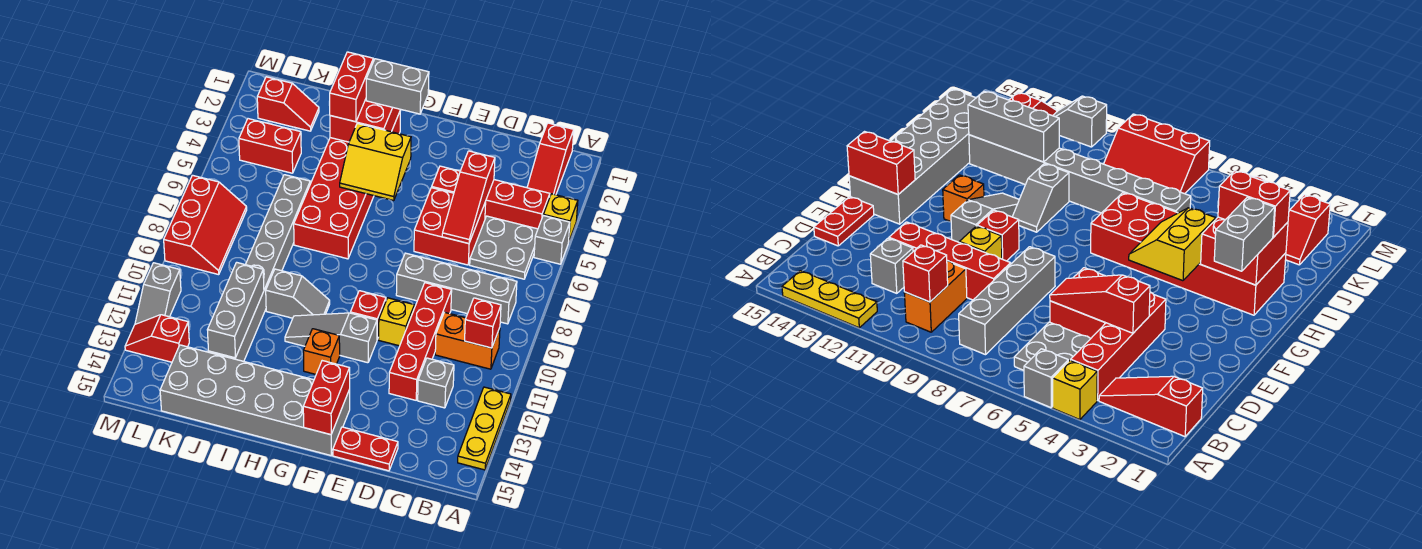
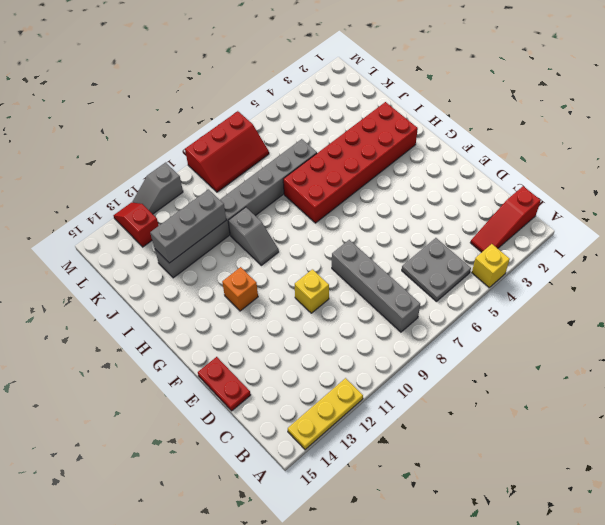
none -> grey 1x1 brick [534,216,570,264]
none -> red 1x4 brick [432,166,550,229]
none -> orange 1x2 brick [435,312,500,369]
none -> grey 1x1 brick [418,358,454,408]

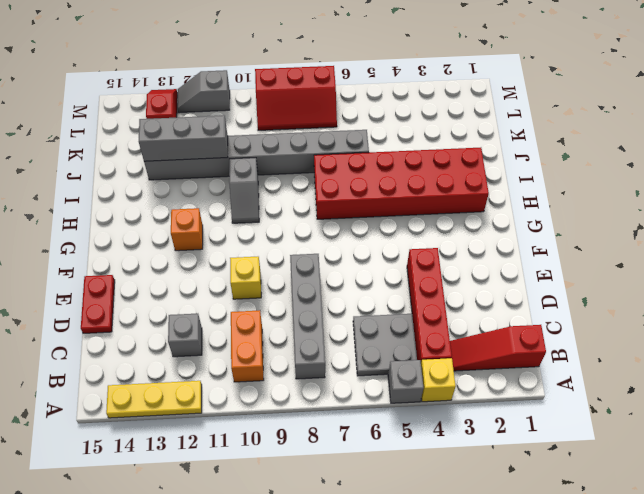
none -> red 2x2 brick [414,188,486,265]
none -> red 1x4 brick [389,283,452,400]
none -> red 1x1 brick [350,291,386,339]
none -> grey 1x3 slope [285,313,377,363]

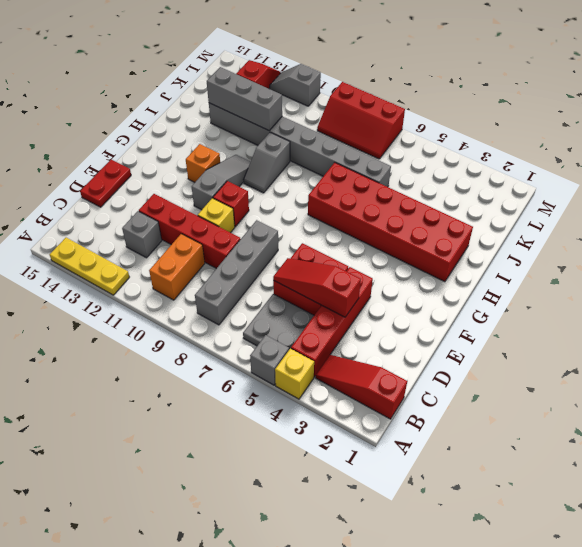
none -> grey 2x6 brick [160,345,350,455]
none -> red 1x2 slope [257,77,319,131]
none -> red 1x2 brick [239,119,301,173]
none -> red 1x1 brick [465,298,501,348]

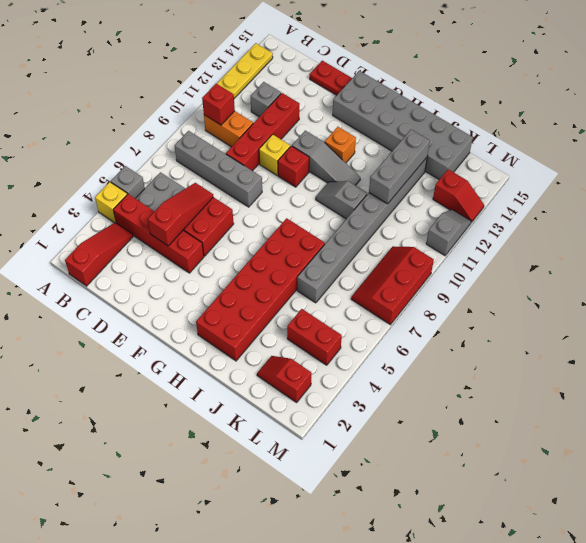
none -> red 1x2 brick [303,361,350,435]
none -> yellow 2x2 slope [340,123,411,201]
none -> red 2x2 brick [330,99,401,142]
none -> grey 1x2 brick [366,59,429,114]

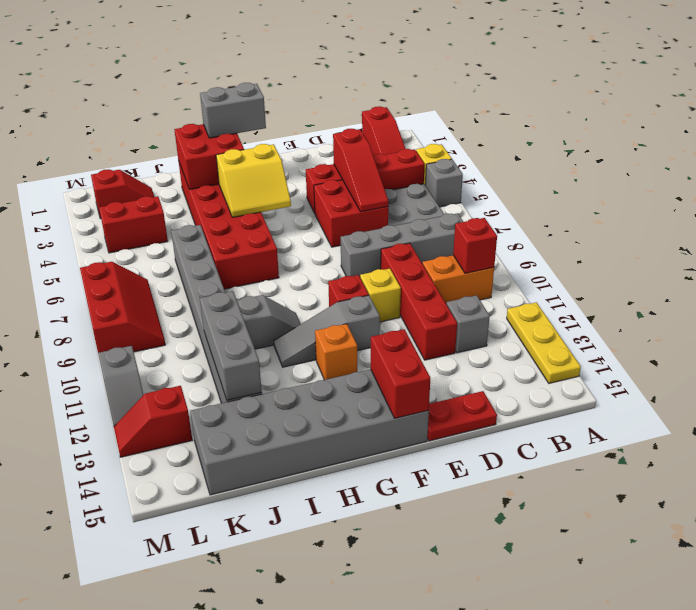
none -> red 1x2 brick [330,52,373,122]

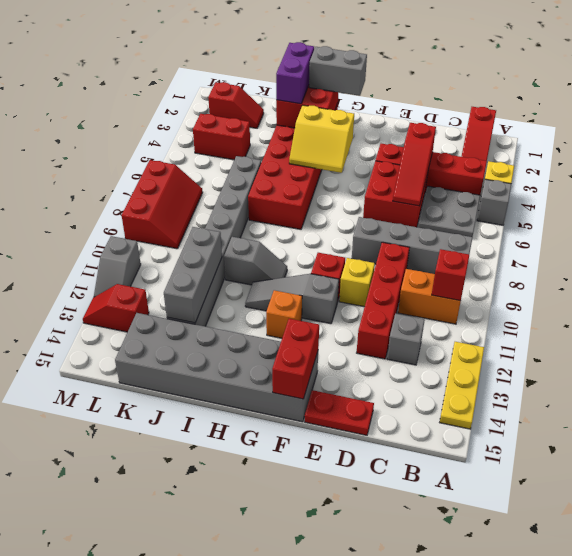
purple 1x2 brick [276,42,314,104] -> red 1x2 brick [330,52,373,122]

